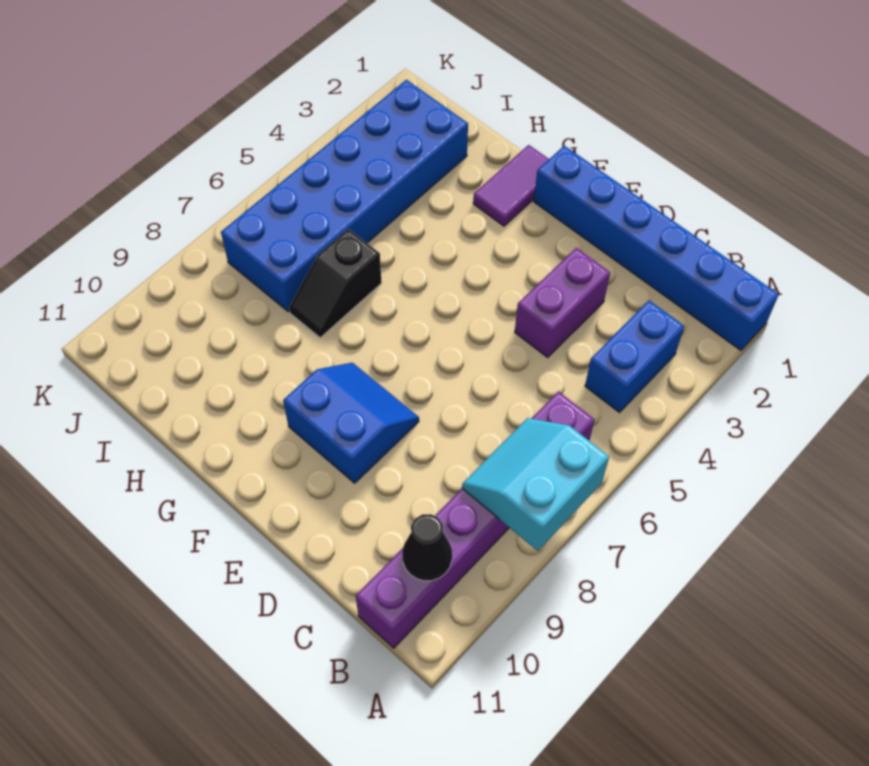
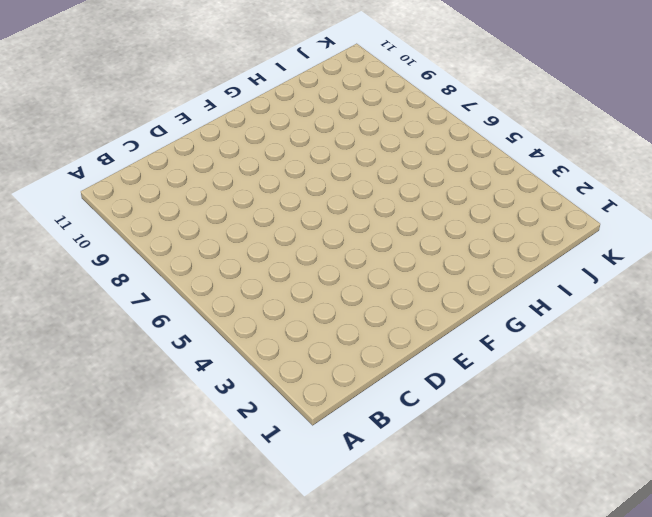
none -> blue 1x6 brick [534,146,779,350]
none -> blue 1x2 brick [585,301,684,412]

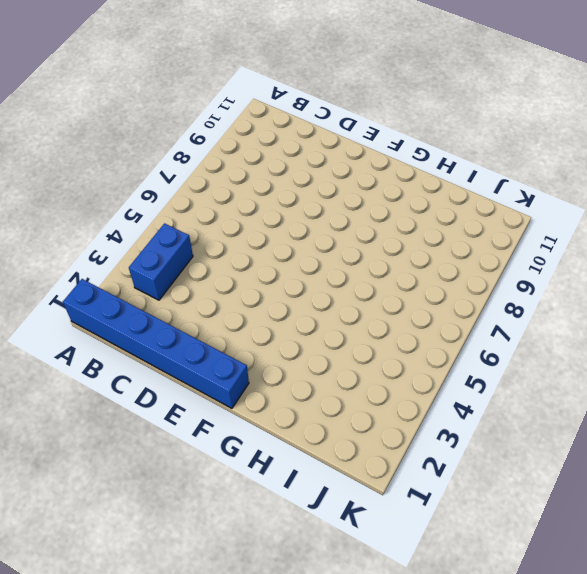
none -> purple 1x6 brick [356,392,594,648]
none -> purple 1x2 brick [515,248,610,357]

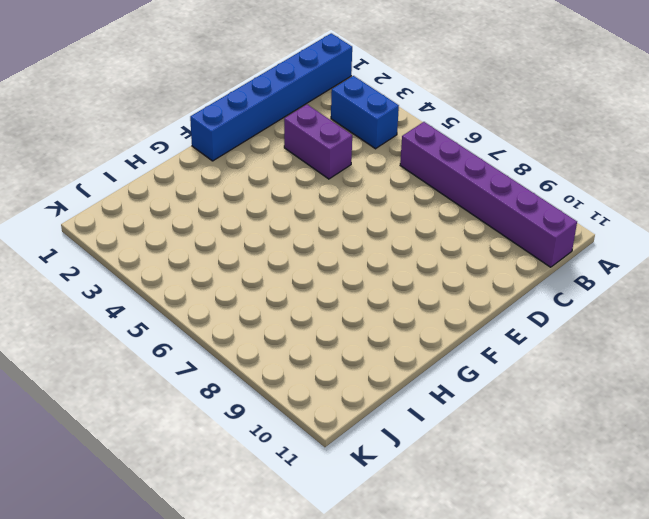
none -> blue 2x2 slope [283,363,419,483]
none -> purple 1x2 tile [473,145,549,226]

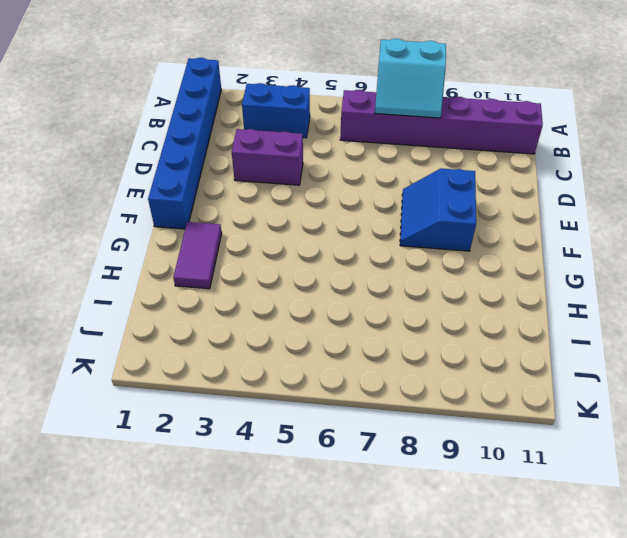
purple 1x2 tile [173,222,222,289] -> purple 1x2 tile turned to [473,145,549,226]
none -> black 1x2 slope [289,229,382,338]
none -> blue 2x6 brick [221,80,468,312]

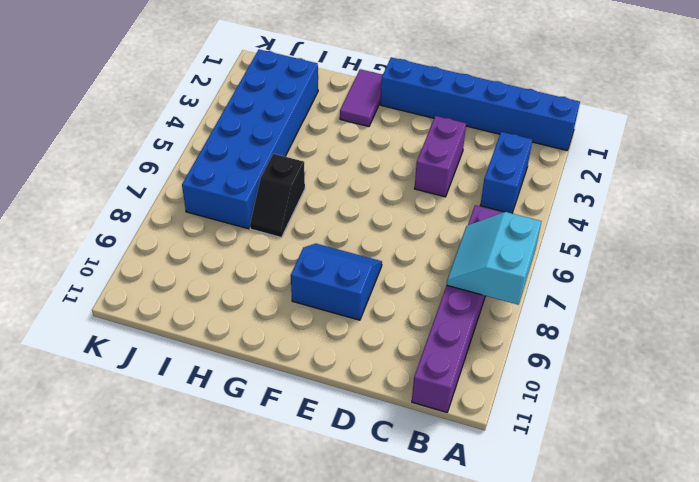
none -> black 1x1 cone [402,514,452,581]

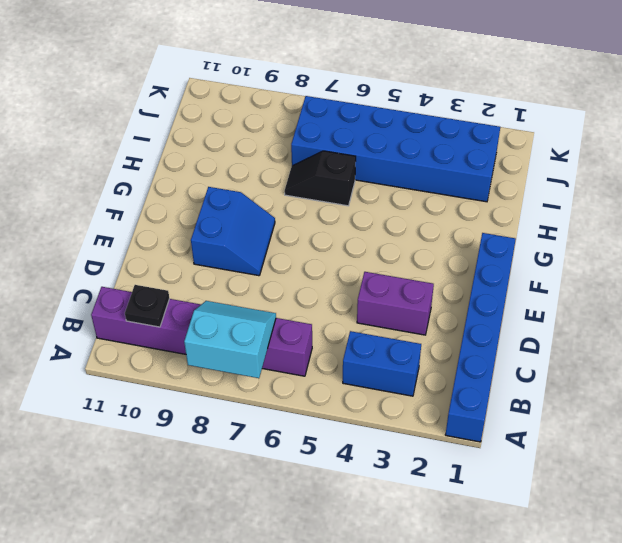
black 1x1 plate [125,285,170,327] -> black 1x1 cone [402,514,452,581]
none -> purple 1x2 tile [473,145,549,226]

